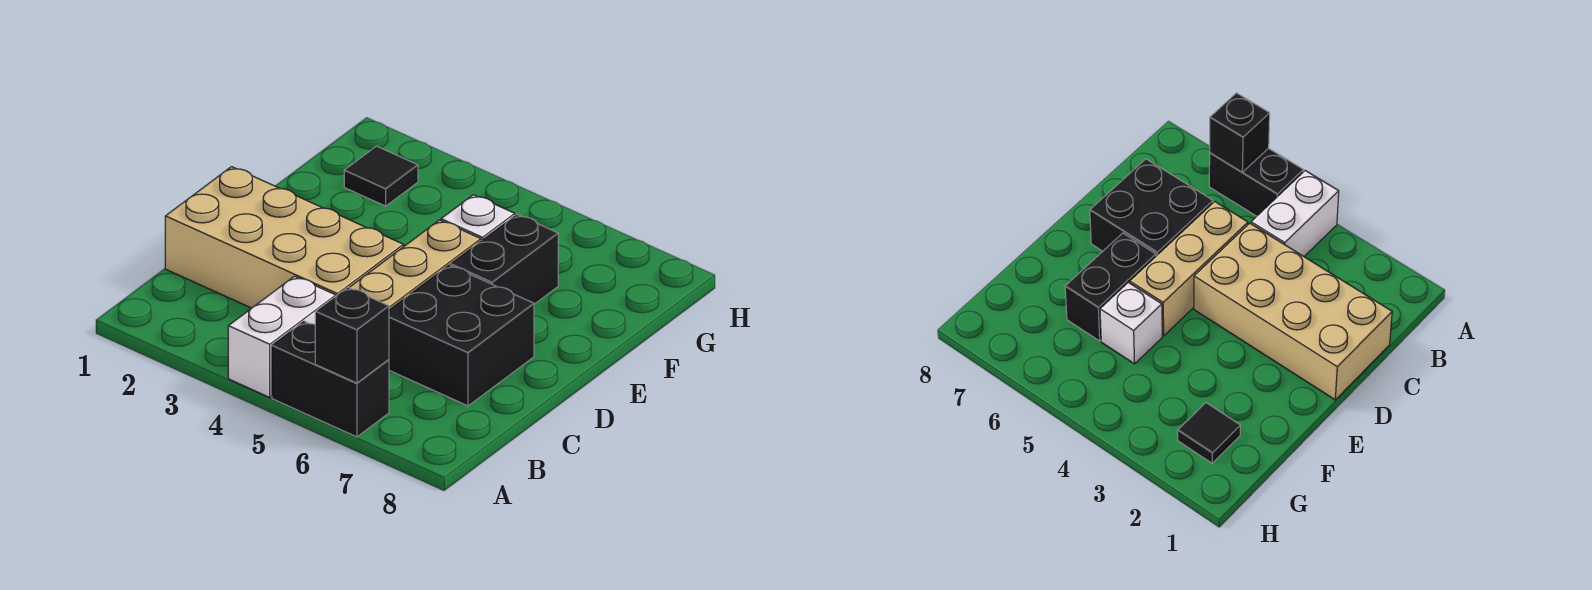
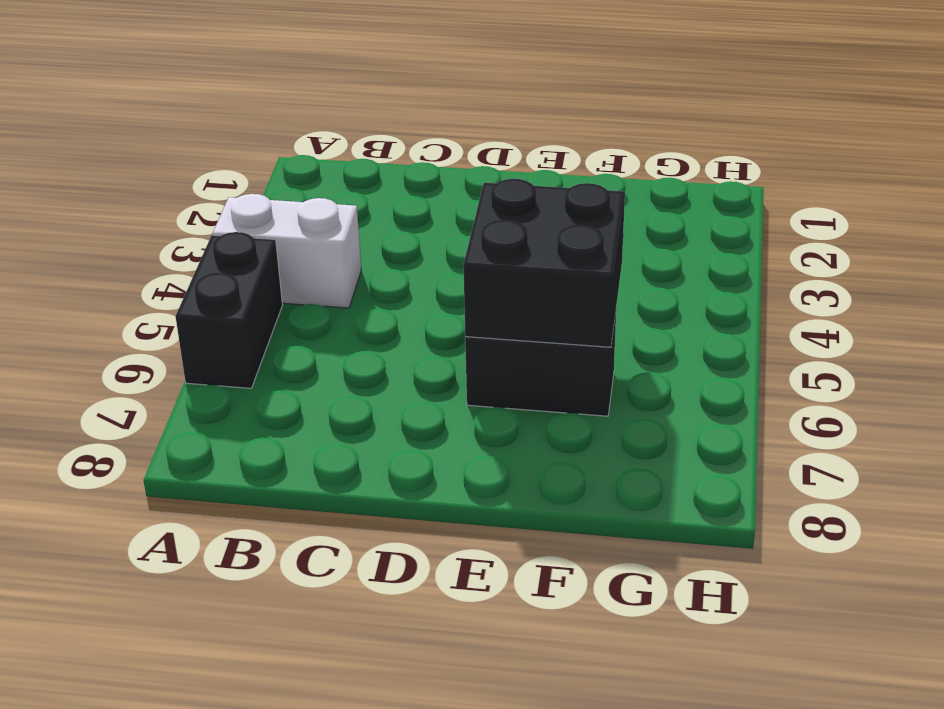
black 2x2 brick [463,179,625,347] -> black 2x2 brick moved to [389,265,534,406]
none -> tan 2x4 brick [165,167,404,308]
none -> tan 1x3 brick [349,220,481,310]

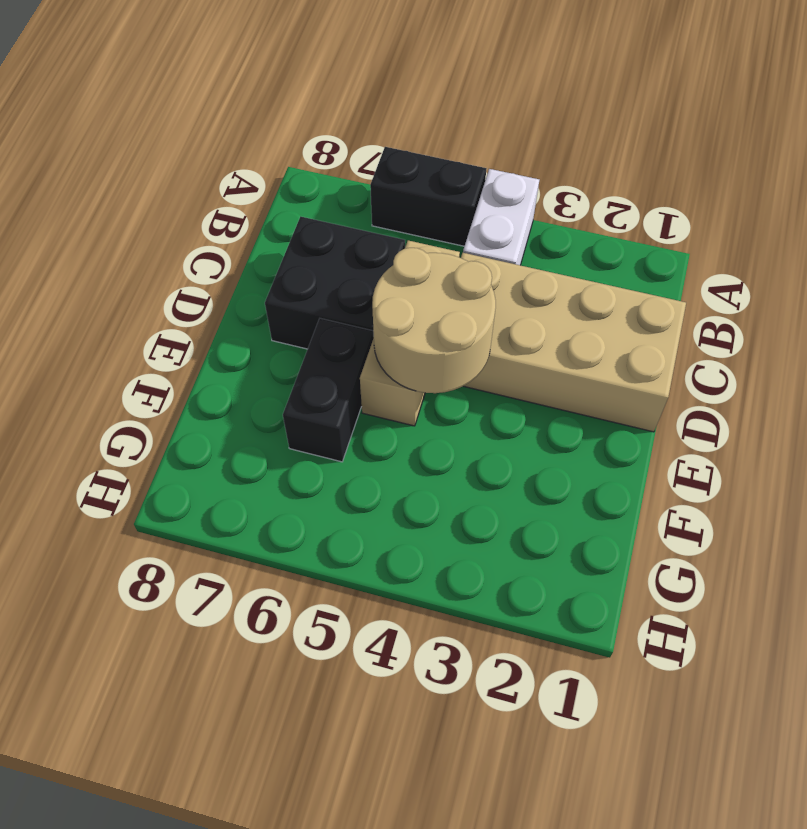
tan 2x2 round brick [372,248,496,393] -> none
none -> white 1x1 brick [441,195,515,241]
none -> black 1x1 tile [344,146,418,206]

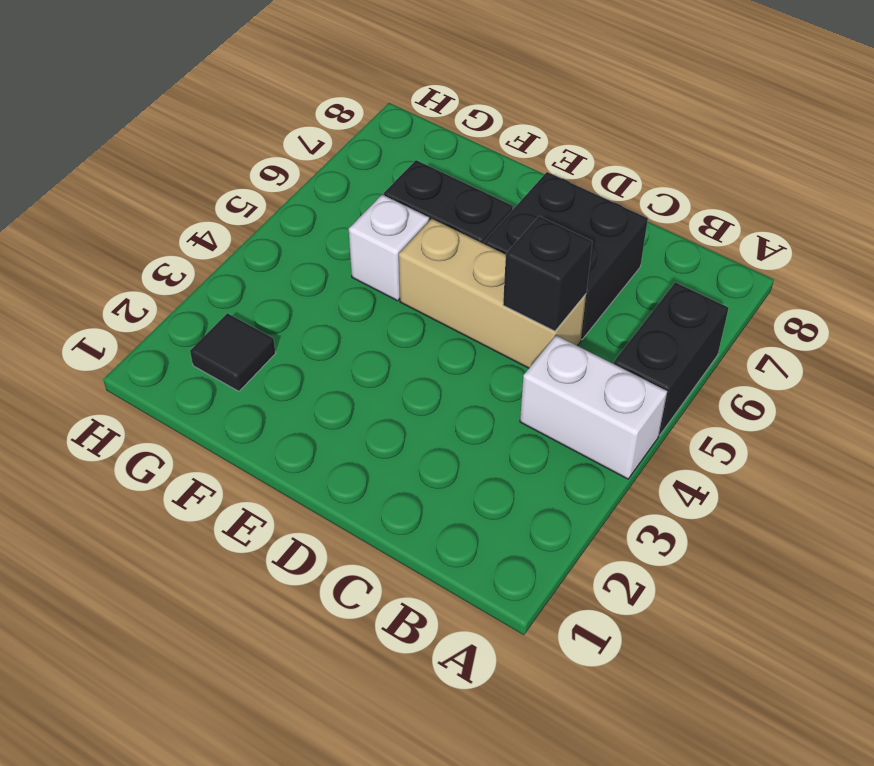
black 1x1 brick [503,216,592,331] -> black 1x1 brick moved to [315,287,389,383]
none -> tan 2x4 brick [165,167,404,308]

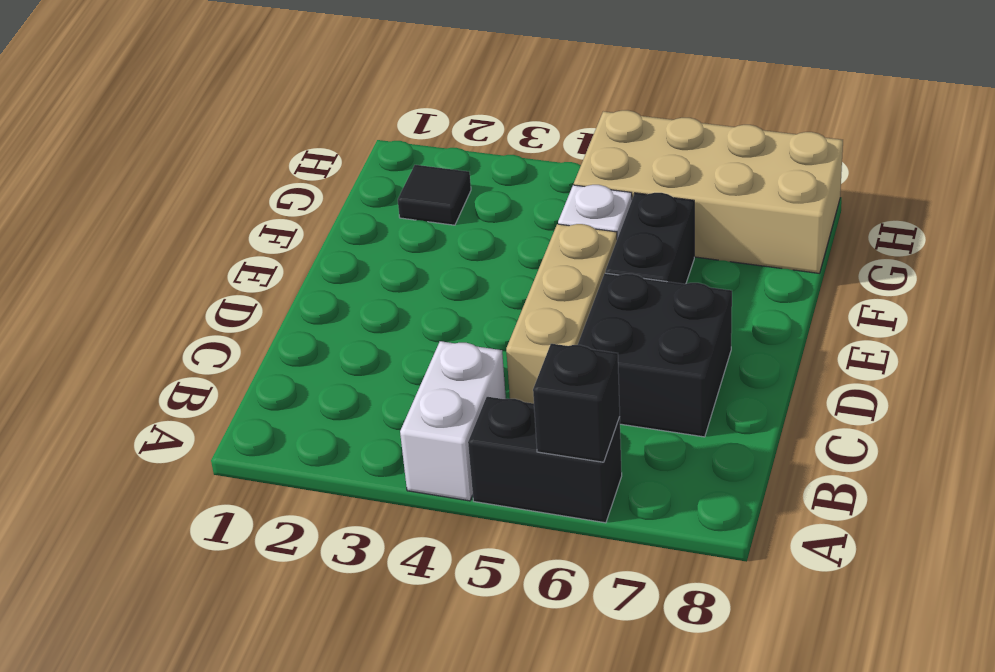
tan 2x4 brick [574,110,843,273] -> tan 2x4 brick moved to [165,167,404,308]

